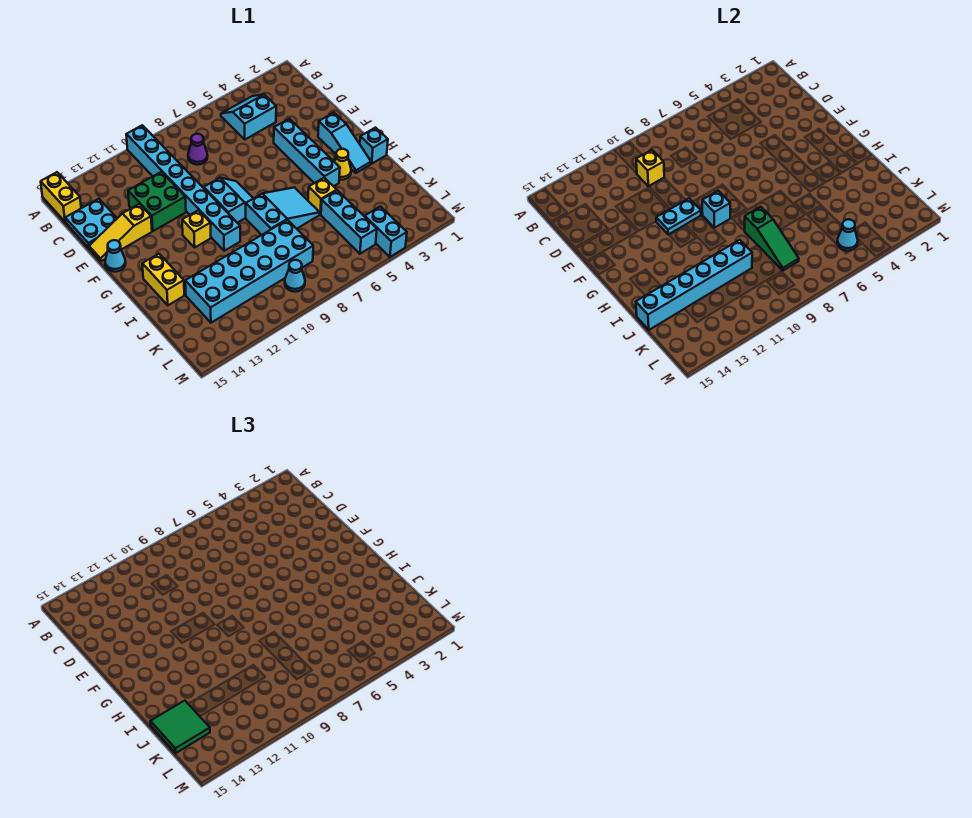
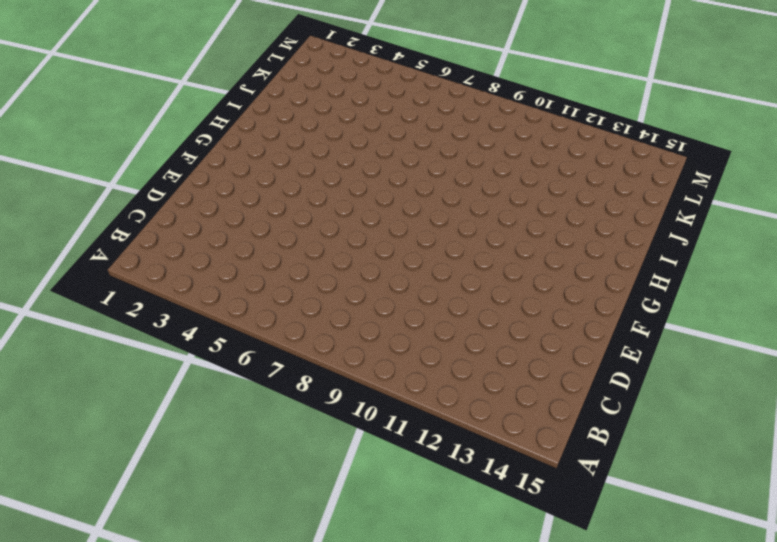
none -> cyan 1x8 brick [126,125,240,251]
none -> yellow 1x2 brick [41,172,81,222]
none -> cyan 2x2 slope [221,95,276,139]

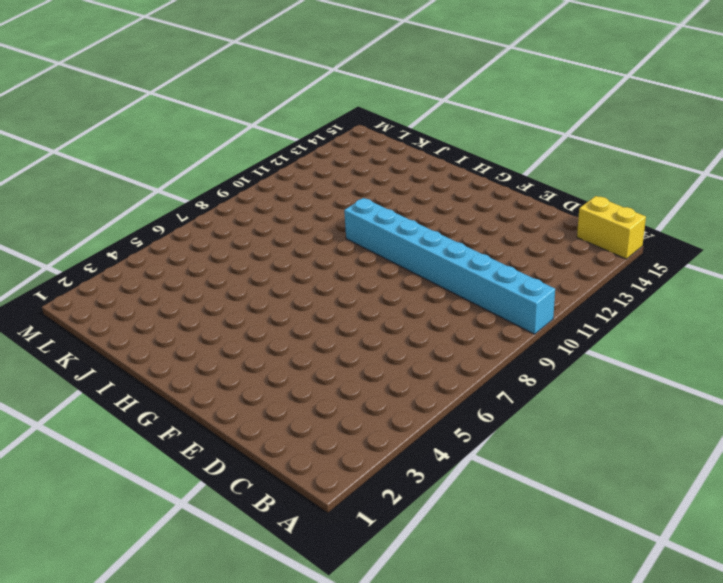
none -> cyan 2x2 slope [221,95,276,139]
none -> purple 1x1 cone [188,134,208,165]
none -> cyan 2x2 plate [65,199,117,248]

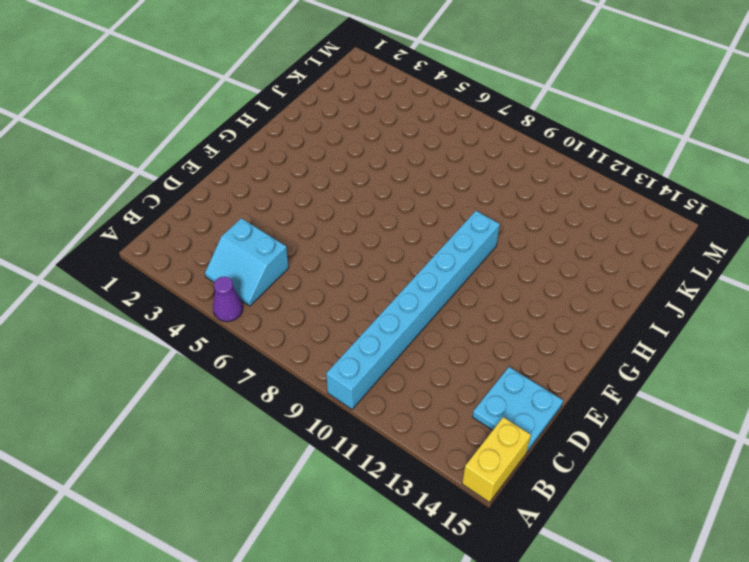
purple 1x1 cone [213,277,243,322] -> purple 1x1 cone moved to [188,134,208,165]
none -> green 2x2 brick [128,172,186,231]
none -> cyan 1x4 brick [274,119,340,186]
none -> yellow 1x3 slope [89,204,152,261]

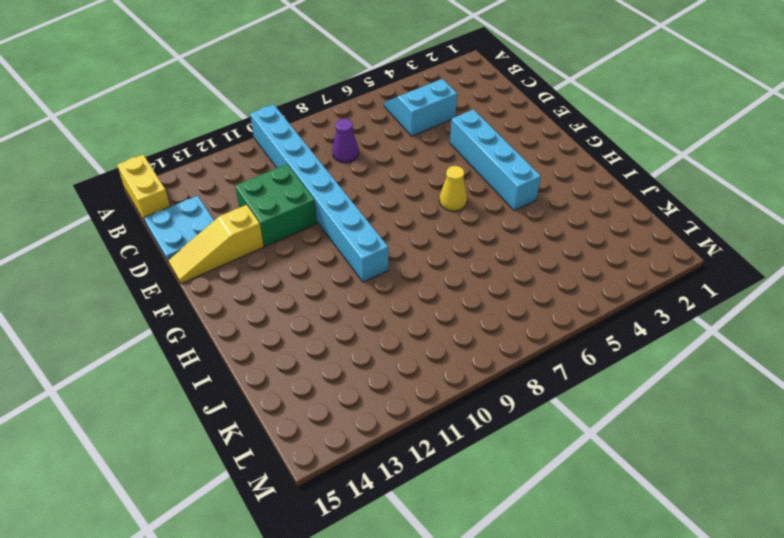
yellow 1x1 cone [439,166,467,211] -> yellow 1x1 cone moved to [334,149,351,180]
none -> cyan 1x3 slope [318,113,371,173]
none -> cyan 2x2 slope [204,178,253,223]
none -> cyan 1x1 cone [105,240,126,272]

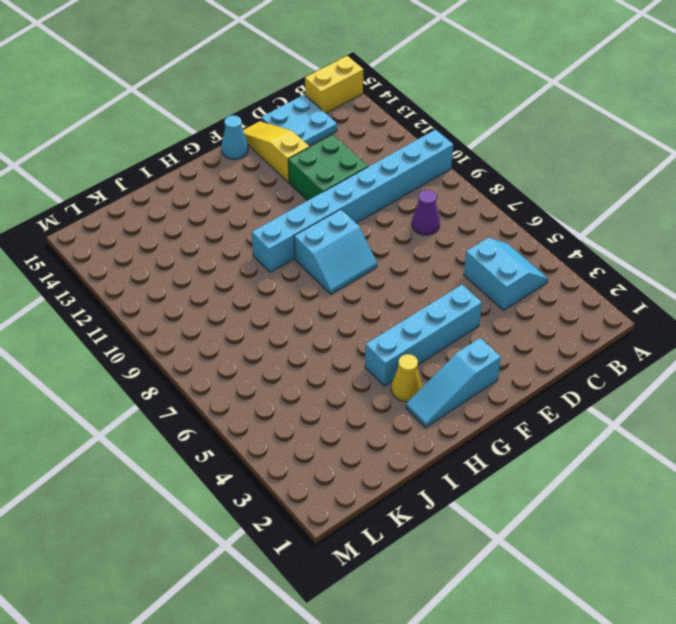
none -> yellow 1x1 brick [182,210,211,247]
none -> cyan 1x1 brick [360,128,388,164]
none -> cyan 2x3 slope [246,187,320,235]

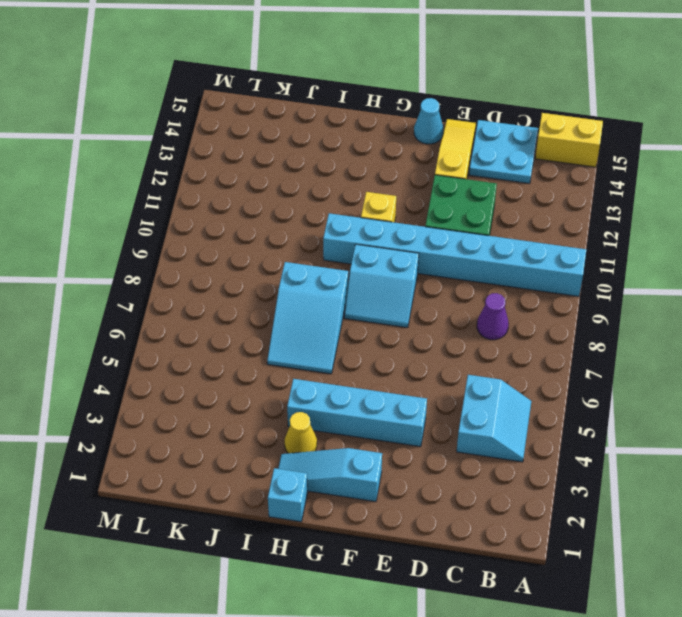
none -> yellow 1x2 brick [142,254,184,305]
none -> yellow 1x1 brick [308,178,337,214]
none -> cyan 1x3 brick [321,190,377,254]

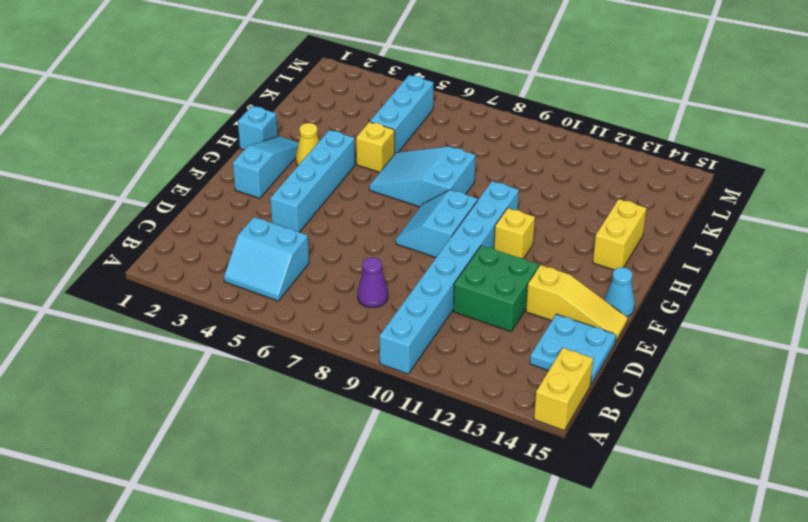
none -> cyan 2x6 brick [185,220,313,323]
none -> cyan 1x2 brick [365,206,407,257]
none -> cyan 1x1 cone [285,260,305,292]

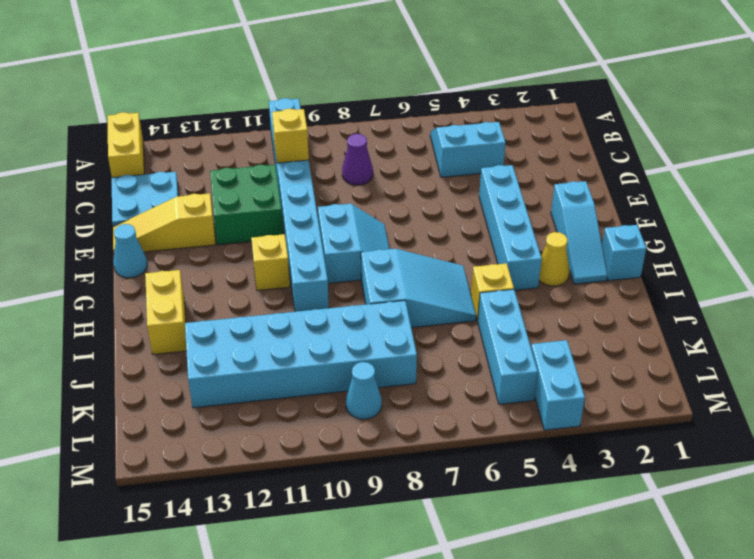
none -> cyan 1x2 plate [656,198,701,235]
none -> cyan 1x1 brick [702,191,730,228]
none -> green 1x3 slope [745,207,799,271]

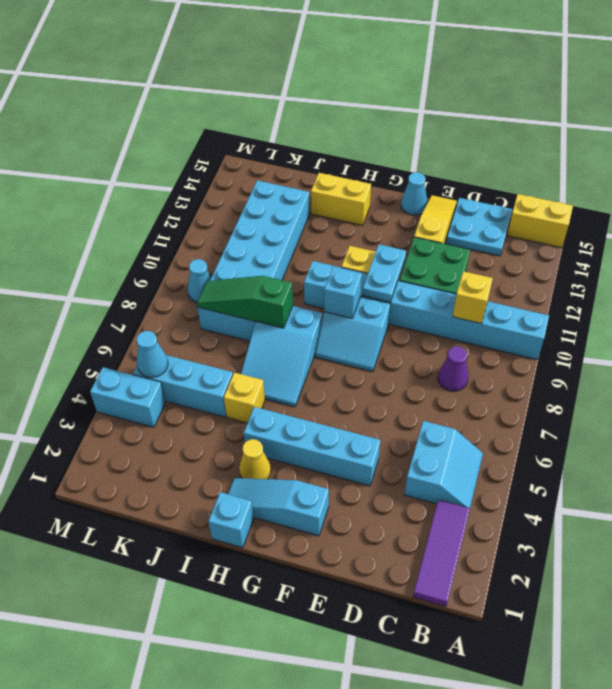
purple 1x3 tile [413,500,470,607] -> none
none -> cyan 1x6 brick [636,240,752,330]
none -> green 2x2 tile [150,701,210,753]

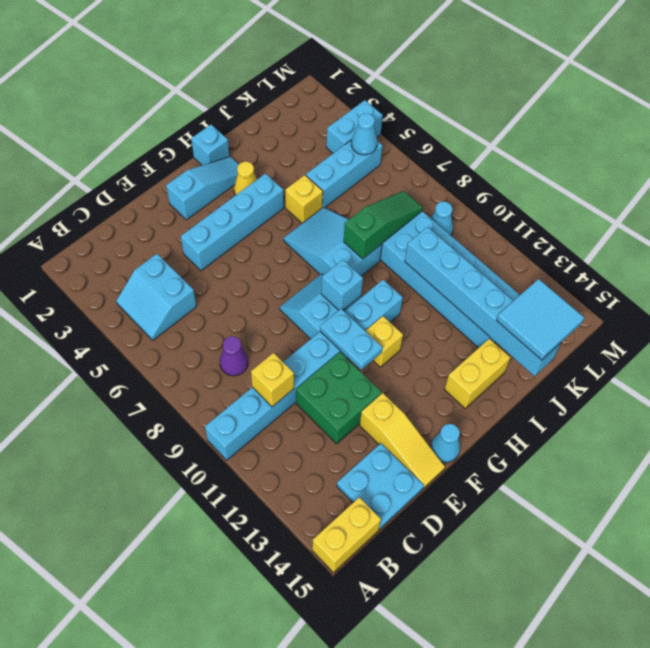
cyan 2x2 tile [496,279,584,360] -> green 2x2 tile [150,701,210,753]

